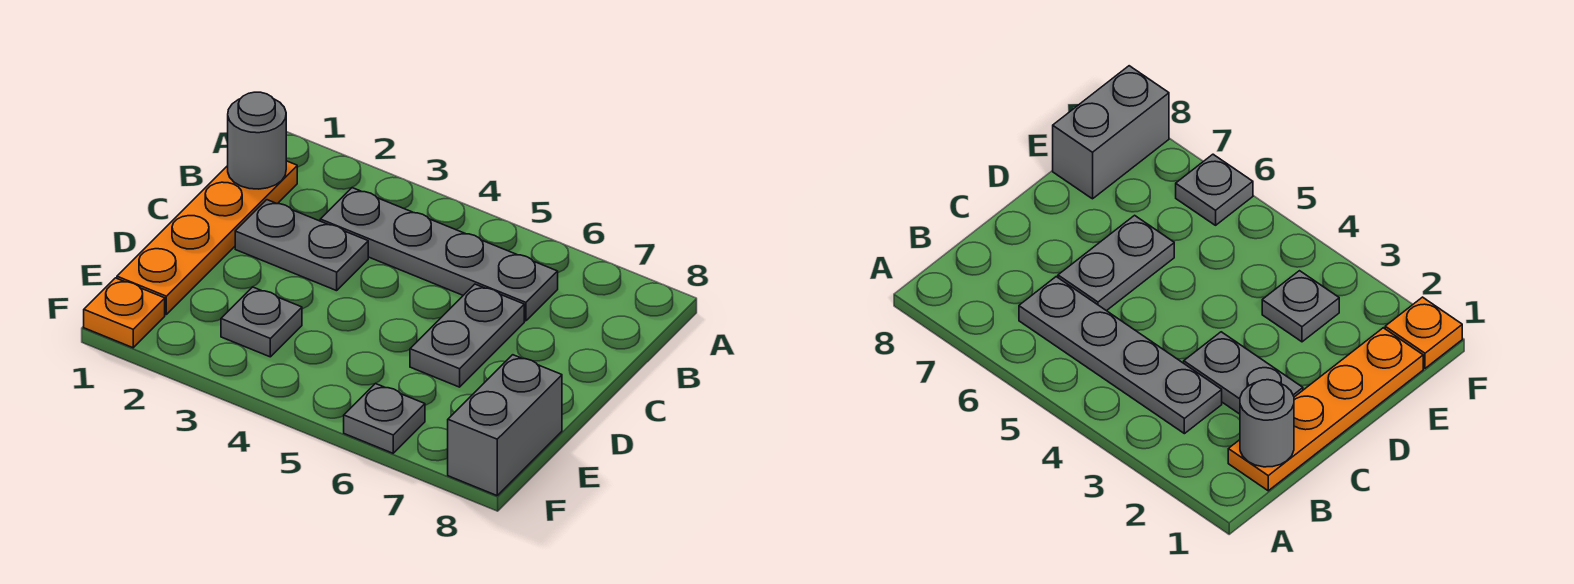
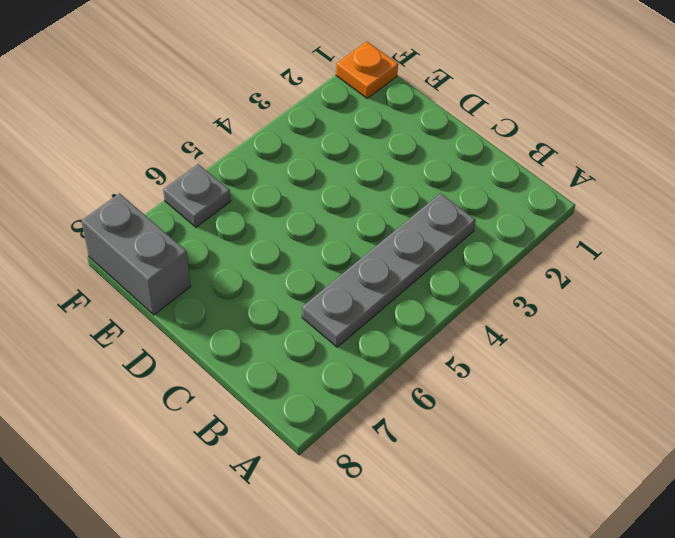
none -> orange 1x4 plate [117,161,297,314]
none -> grey 1x2 plate [235,200,368,291]

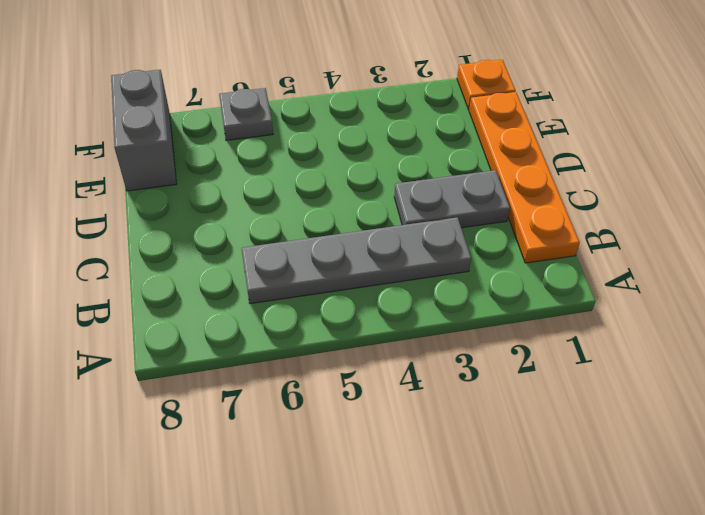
none -> grey 1x2 plate [410,284,524,387]
none -> grey 1x1 plate [221,287,302,357]

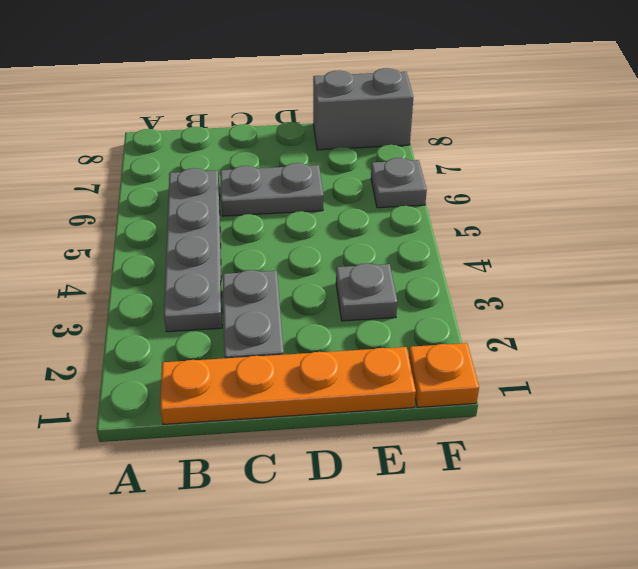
none -> grey 1x1 round brick [228,92,286,189]

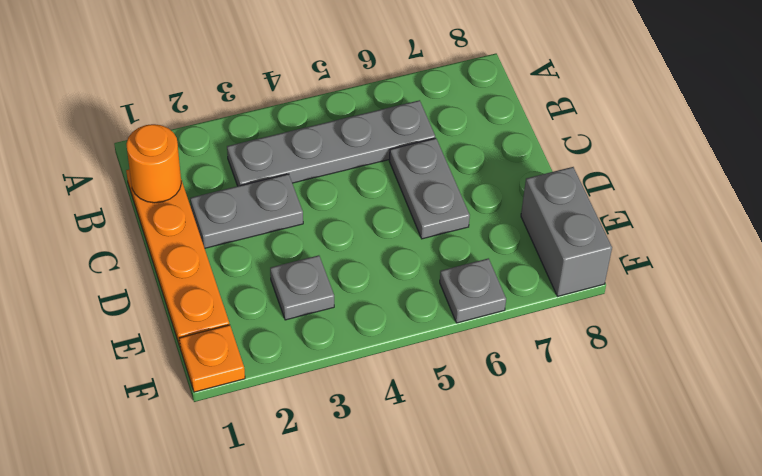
orange 1x1 round brick [126,124,181,203] -> grey 1x1 round brick [228,92,286,189]

